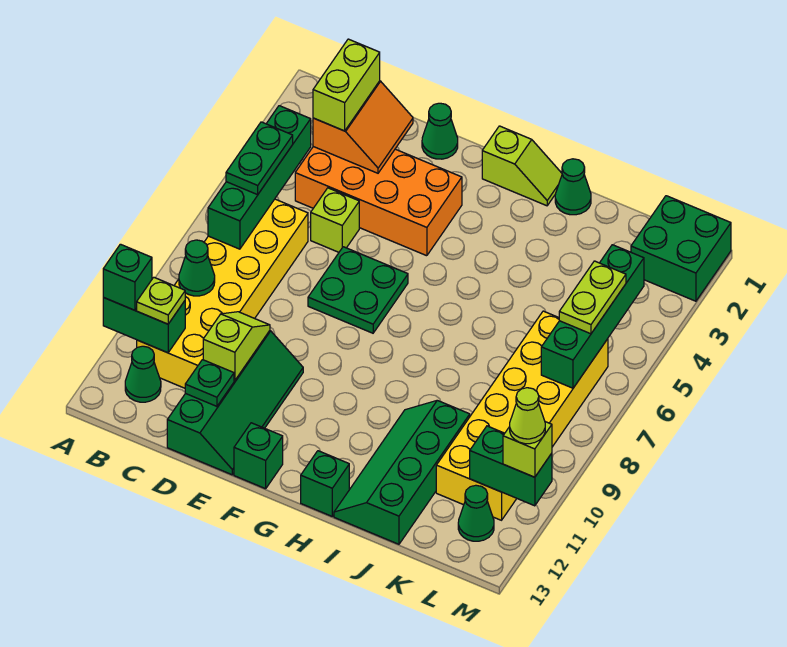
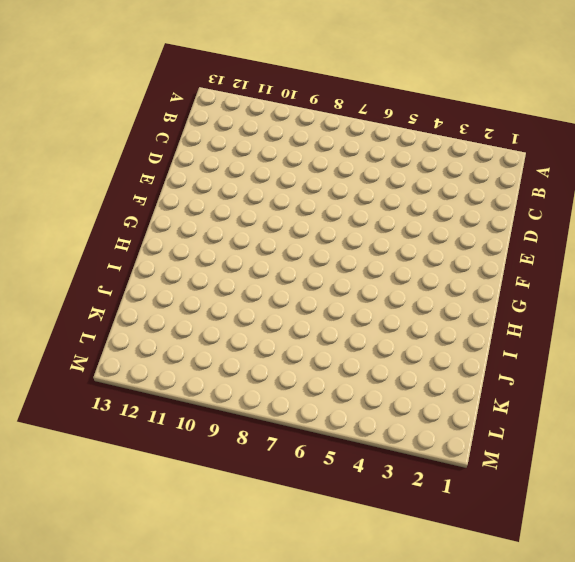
none -> yellow 2x6 brick [137,199,308,388]
none -> green 1x1 cone [125,346,161,402]
none -> orange 2x4 brick [295,147,462,256]
none -> lime 1x1 brick [311,188,359,252]

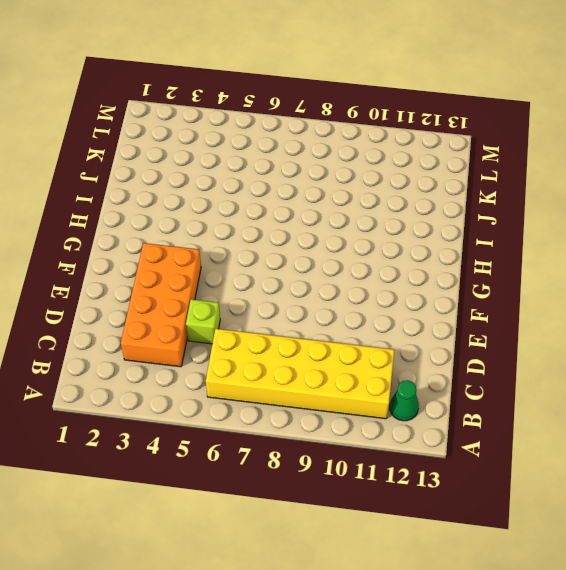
none -> green 2x4 slope [167,331,303,475]
none -> green 1x1 cone [422,103,458,159]
none -> green 2x2 plate [308,247,408,333]
none -> green 1x1 brick [234,423,283,489]

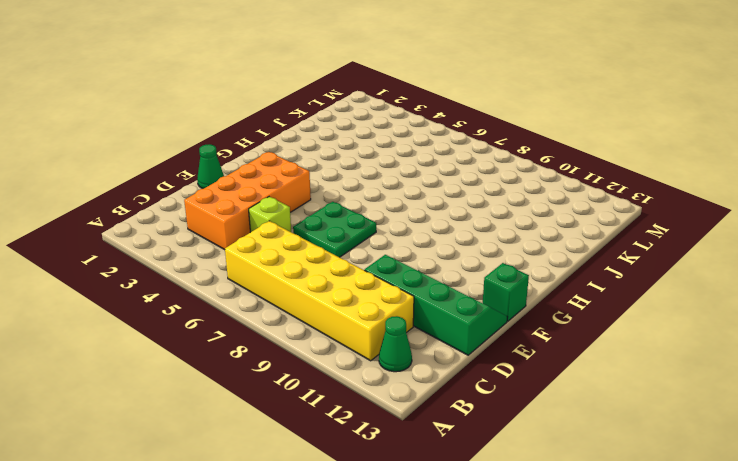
none -> lime 1x2 slope [482,126,562,206]
none -> green 1x1 brick [301,451,349,516]
none -> green 1x1 cone [555,159,591,215]
none -> green 2x4 slope [334,400,470,544]

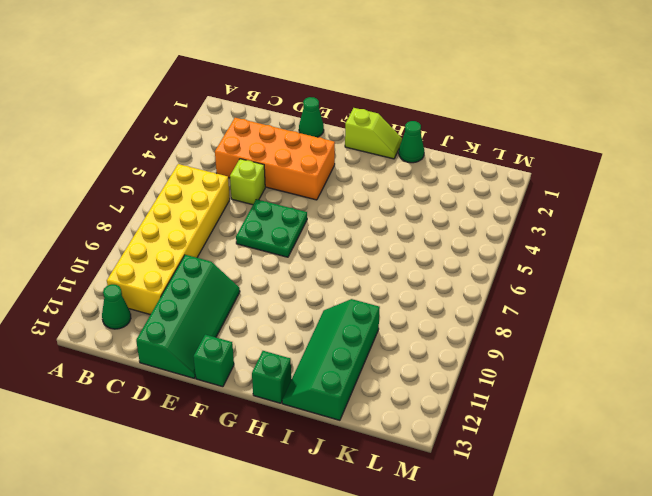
none -> yellow 2x6 brick [436,311,608,520]
none -> green 2x2 brick [631,196,731,301]
none -> green 1x1 cone [458,485,494,541]
none -> green 1x2 brick [103,298,185,353]

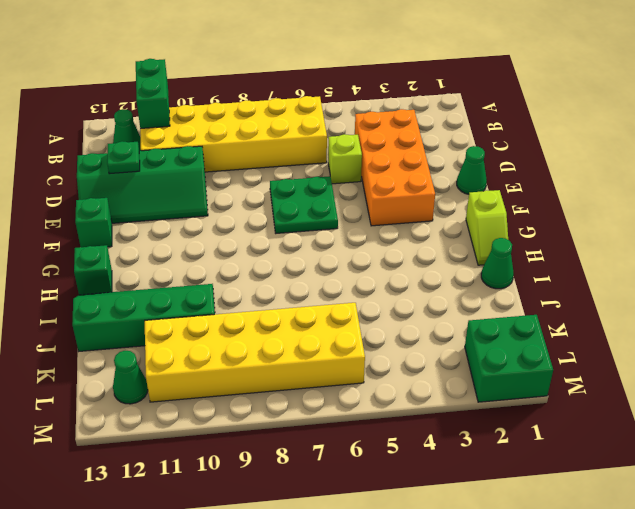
none -> green 1x4 brick [208,106,311,249]
none -> green 1x1 cone [179,240,215,296]
none -> orange 2x2 slope [313,81,413,173]
none -> lime 1x2 slope [203,312,270,381]

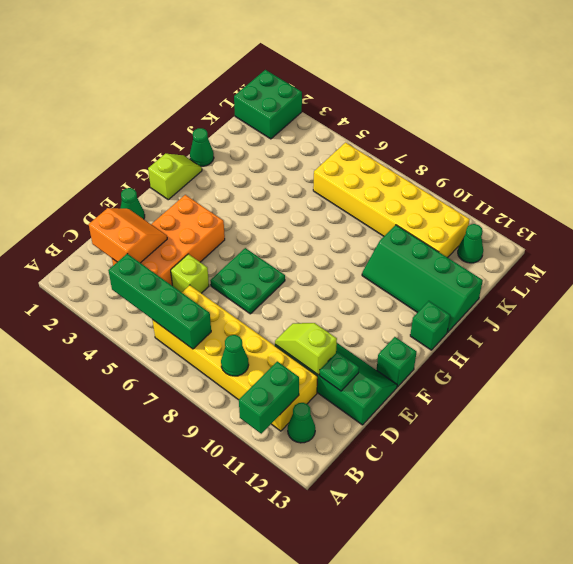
none -> green 1x4 brick [541,245,644,388]
none -> green 1x2 brick [470,426,552,506]
none -> green 1x1 brick [103,244,152,310]
none -> green 1x2 plate [226,122,293,195]

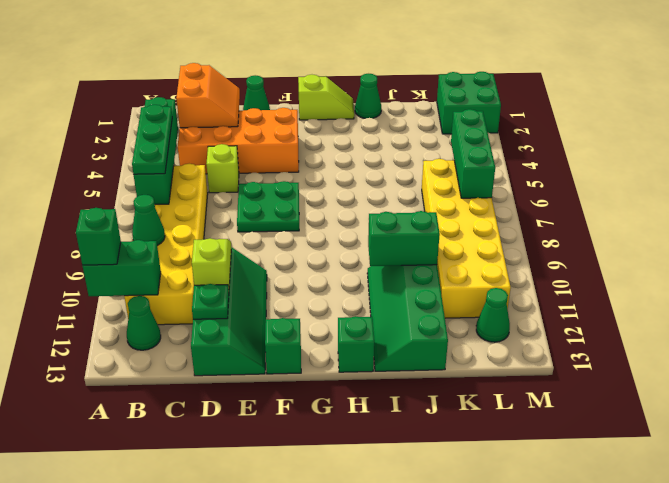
green 1x3 plate [132,105,172,174] -> green 1x2 plate [226,122,293,195]
green 1x2 brick [368,211,440,266] -> green 1x2 brick moved to [470,426,552,506]
green 1x3 brick [451,109,495,198] -> green 1x4 brick [541,245,644,388]
none -> lime 1x1 plate [137,277,185,324]
none -> lime 1x2 brick [313,39,380,131]
none -> lime 1x2 plate [559,261,626,334]
none -> lime 1x1 brick [503,422,552,477]

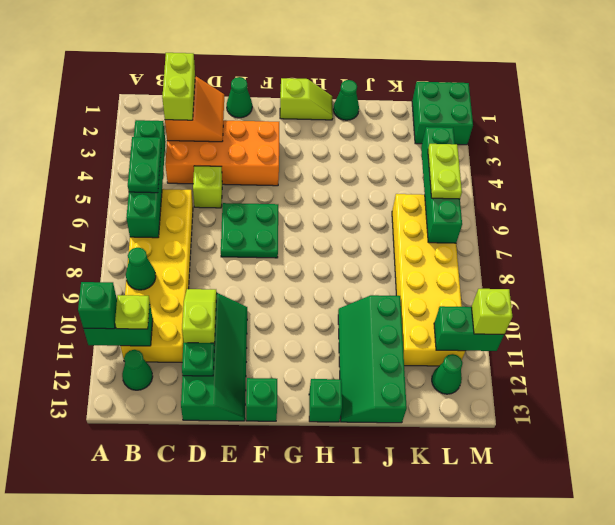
none -> lime 1x1 cone [510,388,545,444]

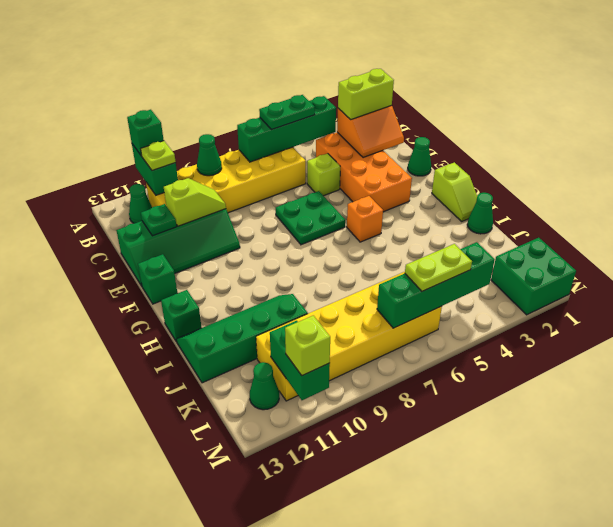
orange 1x1 brick [347,196,383,242] -> none
none -> lime 1x1 cone [510,388,545,444]

